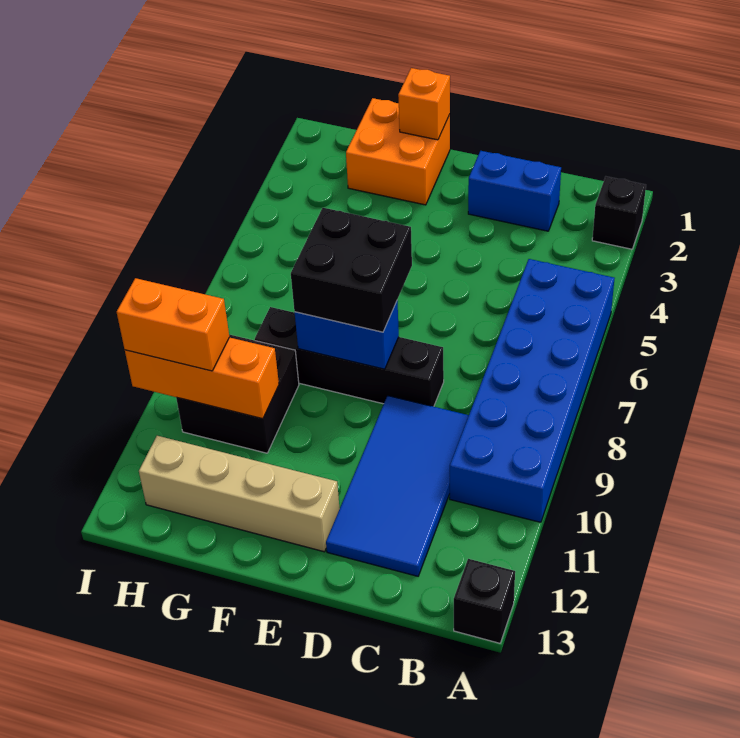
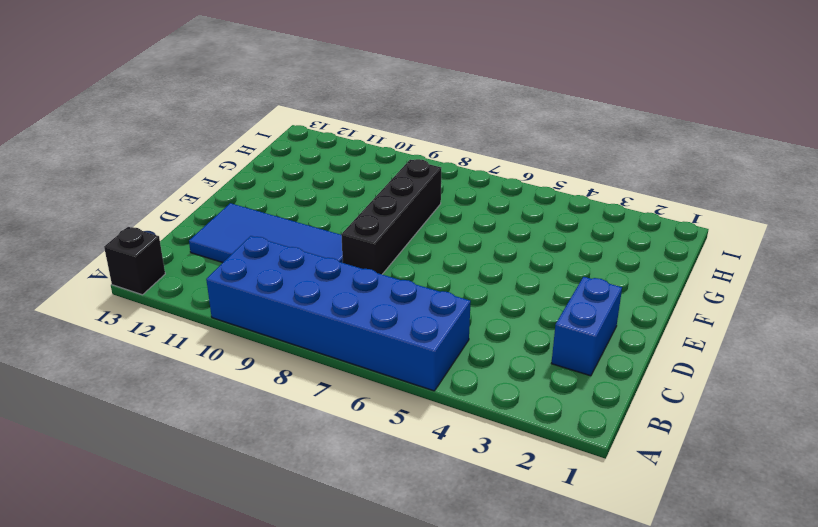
none -> black 1x1 brick [592,177,646,249]
none -> tan 1x4 brick [139,436,340,552]
none -> orange 2x2 brick [346,98,450,205]

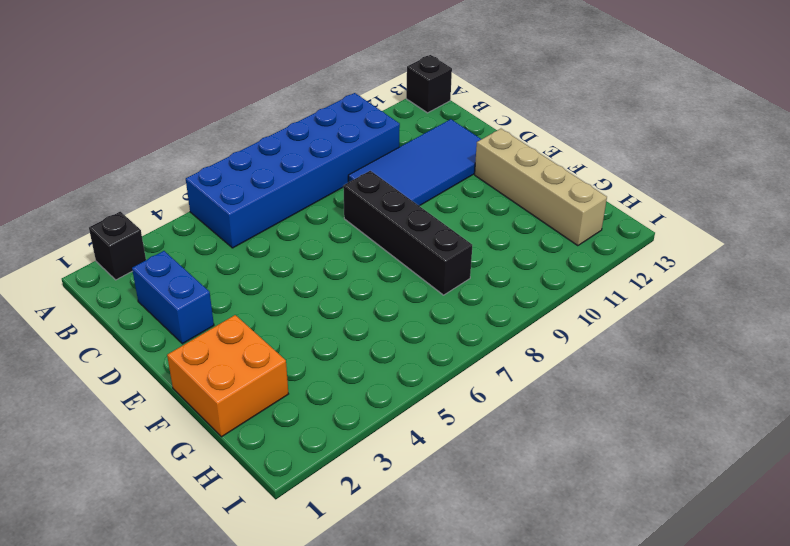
none -> black 2x2 brick [176,335,299,453]
none -> blue 1x2 brick [294,300,399,369]
none -> orange 1x1 brick [398,68,450,140]

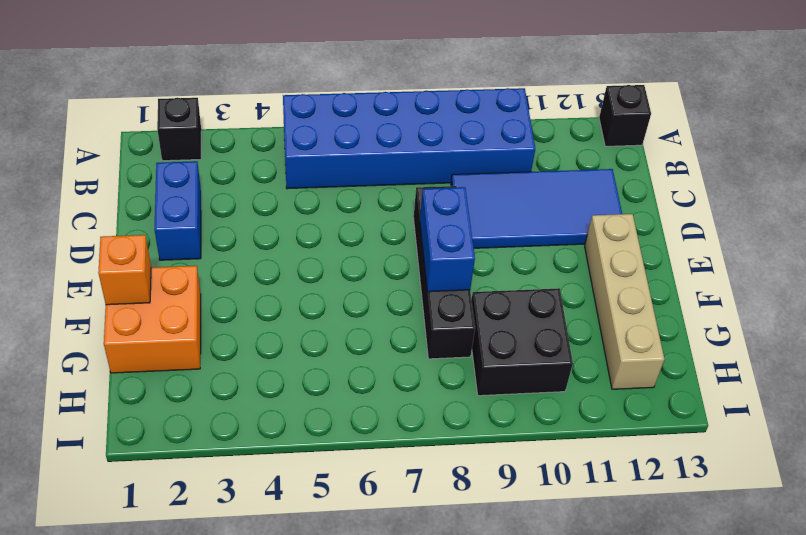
none -> orange 1x3 brick [125,337,279,419]
none -> black 2x2 brick [291,208,412,332]
none -> orange 1x2 brick [117,278,229,371]

